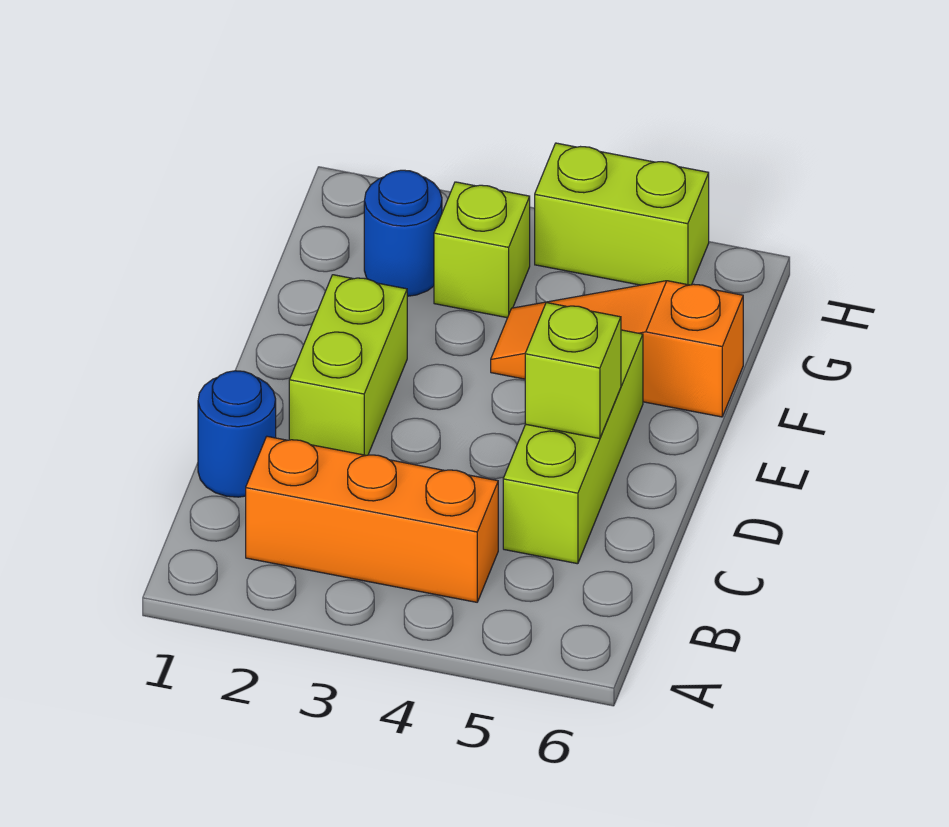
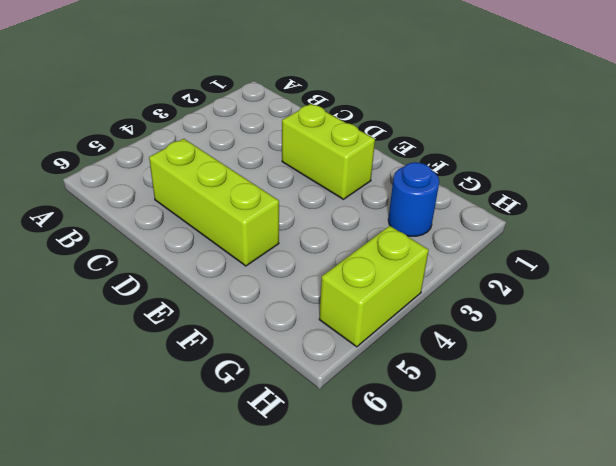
none -> orange 1x3 brick [246,436,498,602]
none -> blue 1x1 round brick [198,371,276,497]

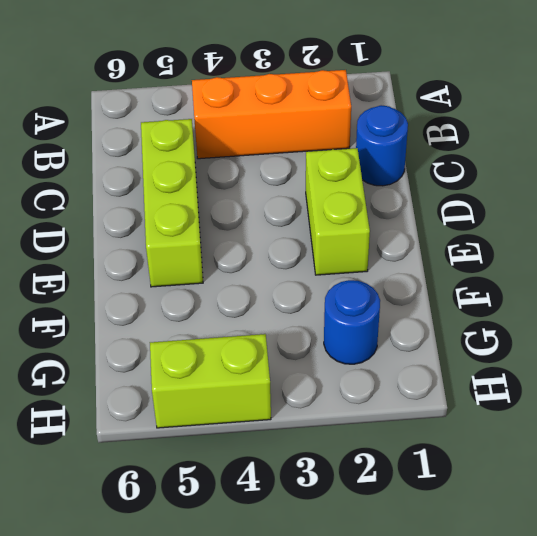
none -> orange 1x3 slope [491,281,743,417]
none -> lime 1x1 brick [434,182,530,318]

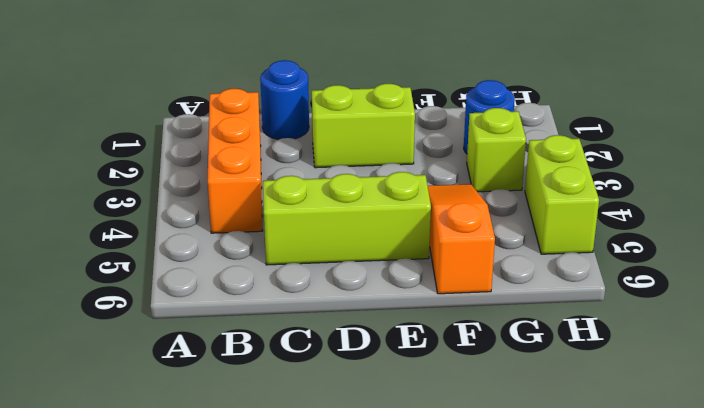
none -> lime 1x1 brick [525,303,621,439]

